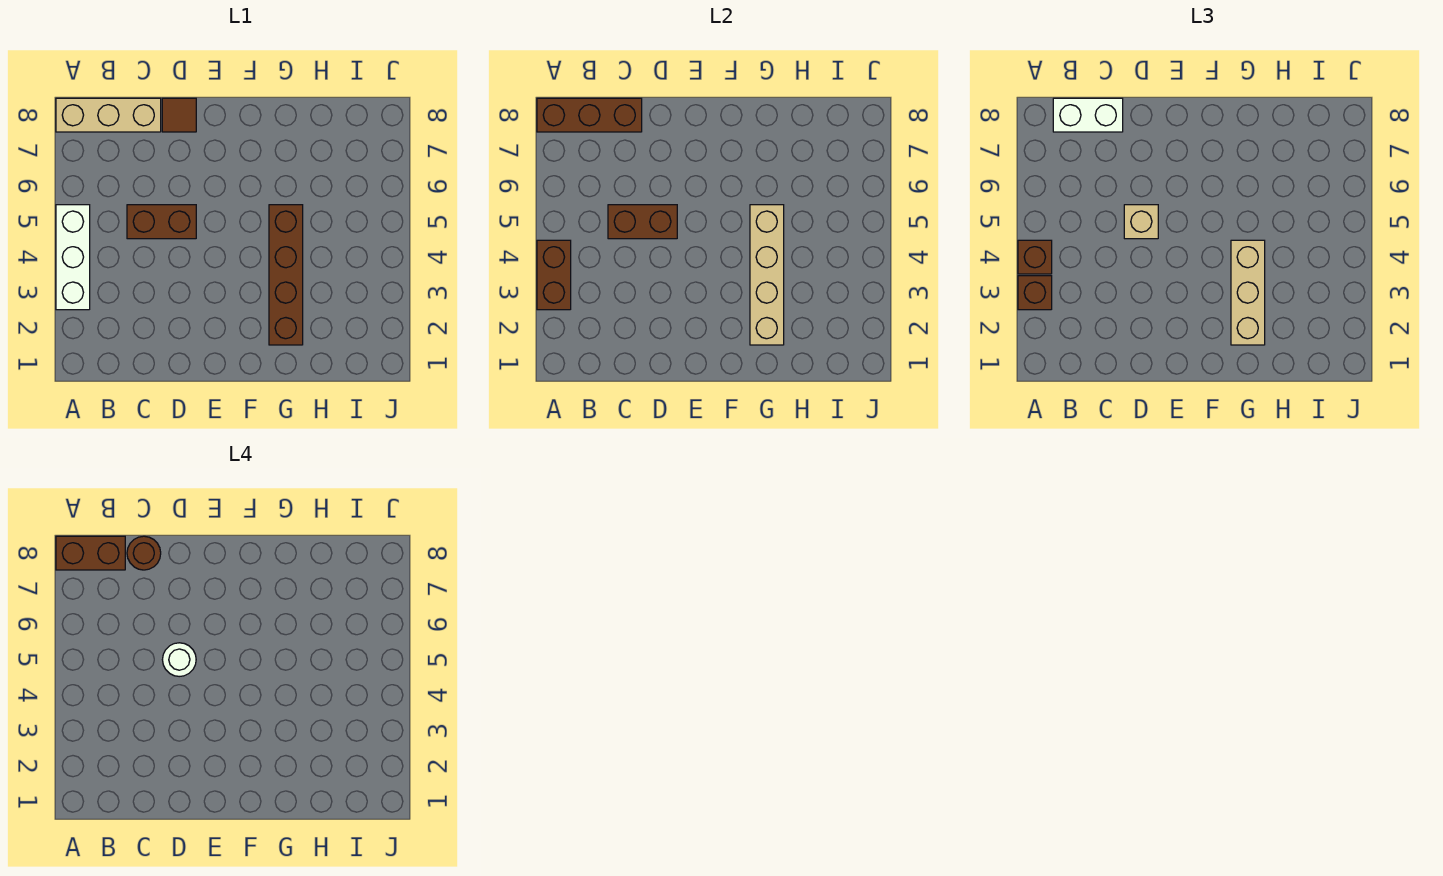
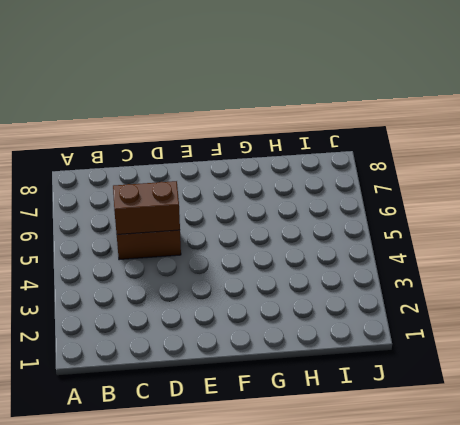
none -> white 1x3 brick [56,205,90,310]
none -> tan 1x3 brick [56,98,161,132]
none -> brown 1x1 tile [162,98,196,132]

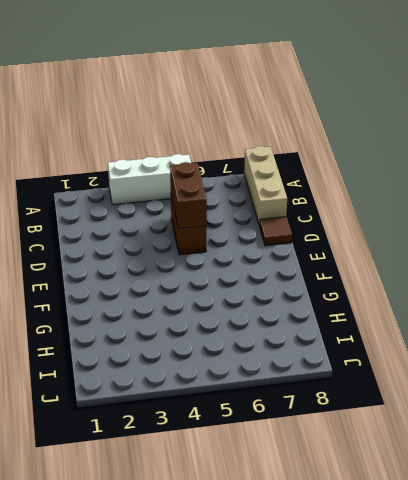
none -> brown 1x4 brick [269,205,303,345]
none -> brown 1x2 brick [537,240,571,310]
none -> brown 1x3 brick [537,98,642,132]

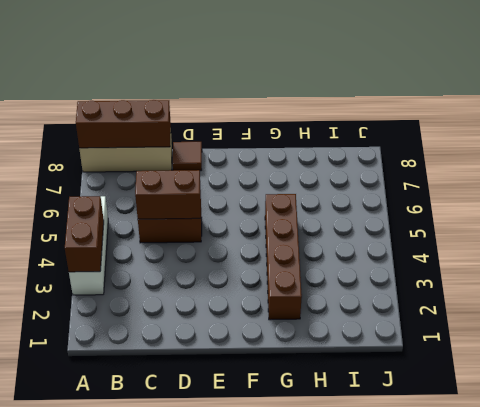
none -> tan 1x4 brick [750,205,784,345]
none -> brown 1x1 brick [1018,276,1052,310]
none -> brown 1x1 brick [1018,240,1052,274]

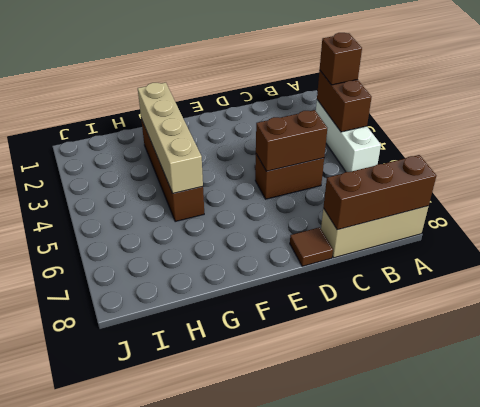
none -> brown 1x1 brick [1018,240,1052,274]
none -> white 1x2 brick [1053,98,1123,132]
none -> tan 1x1 brick [1124,205,1158,239]

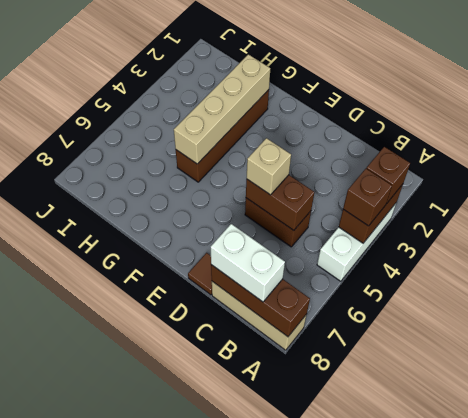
none -> tan 1x3 brick [1231,240,1265,345]
none -> brown 1x2 brick [56,536,125,570]
none -> brown 1x1 round brick [127,536,161,570]

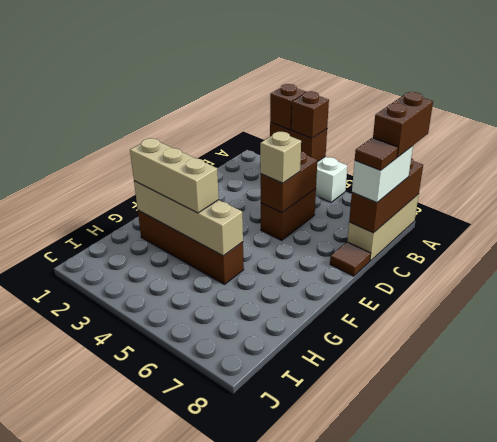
brown 1x1 tile [355,138,398,170] -> brown 1x1 round brick [127,536,161,570]
none -> white 1x1 round brick [162,643,196,677]

